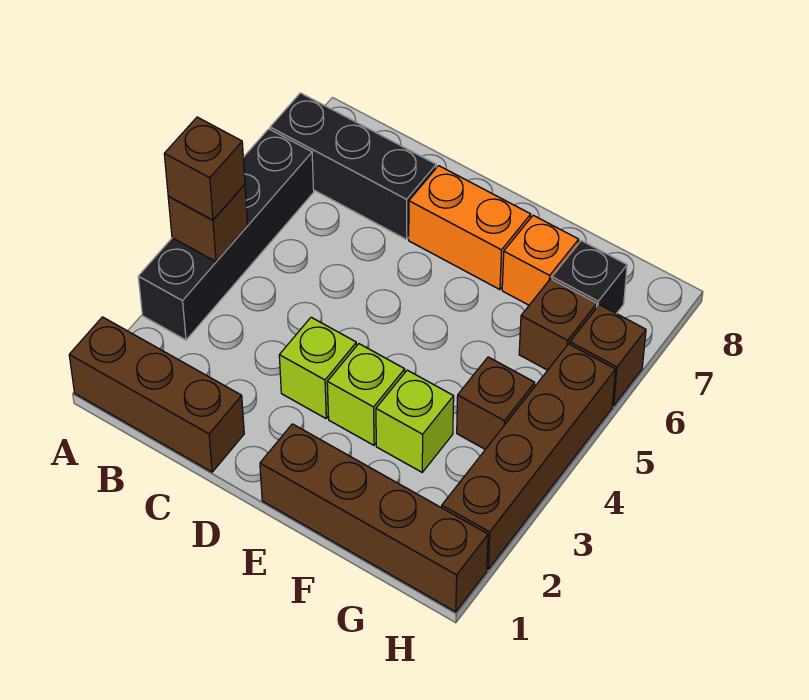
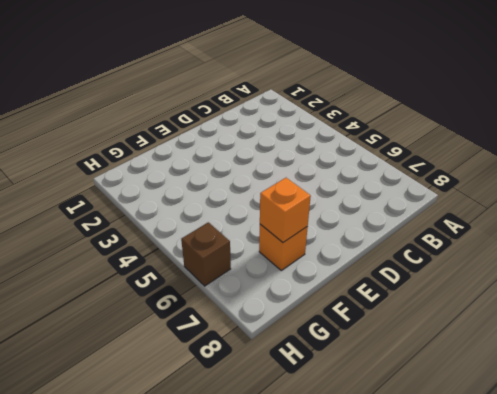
orange 1x1 brick [260,178,311,242] -> none
none -> brown 1x3 brick [69,317,244,472]
none -> black 1x4 brick [138,129,314,340]
none -> black 1x3 brick [270,93,436,240]

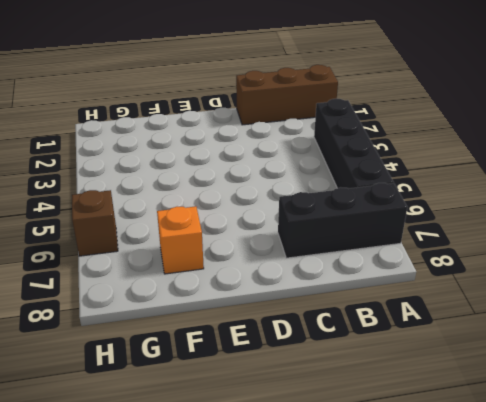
none -> lime 1x1 brick [279,317,357,418]
none -> orange 1x2 brick [409,166,531,290]
none -> brown 1x4 brick [260,424,488,612]

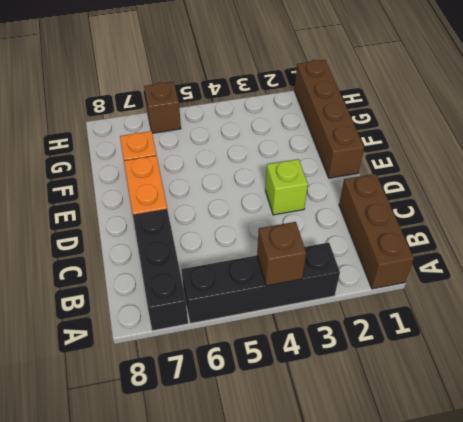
none -> lime 1x1 brick [327,344,405,445]
none -> lime 1x1 brick [376,370,454,472]
none -> brown 1x1 brick [457,357,535,449]

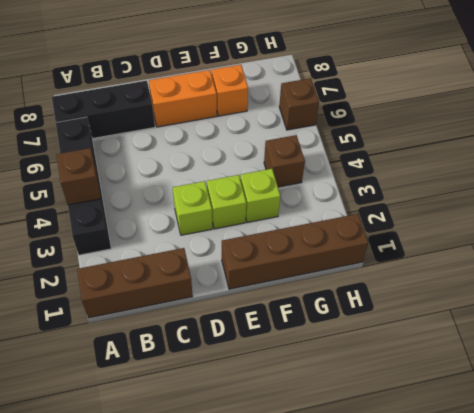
none -> brown 1x1 brick [519,279,597,370]
none -> black 1x1 brick [552,241,627,314]
none -> brown 1x4 brick [442,344,615,569]

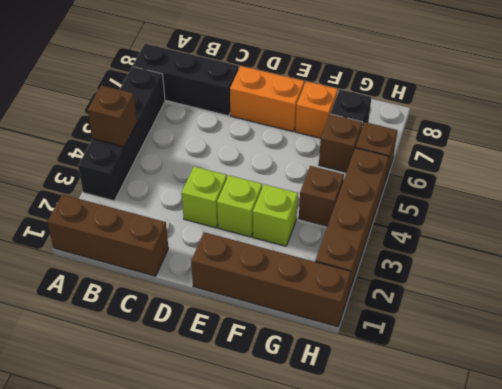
none -> brown 1x1 brick [164,117,245,220]

